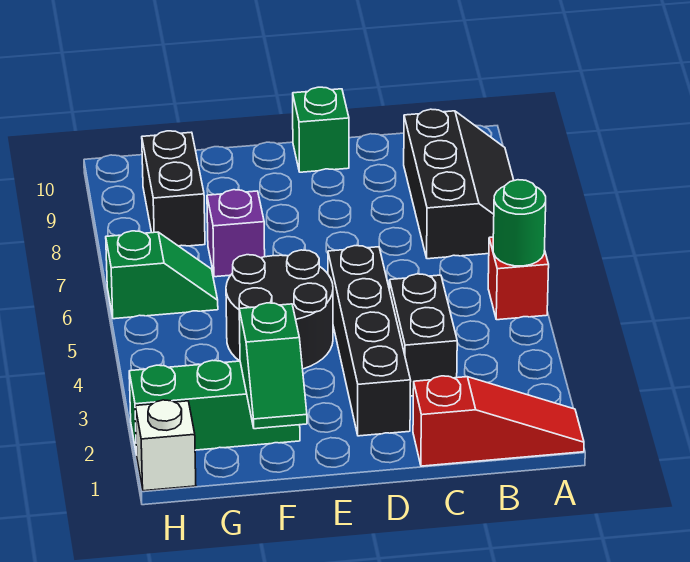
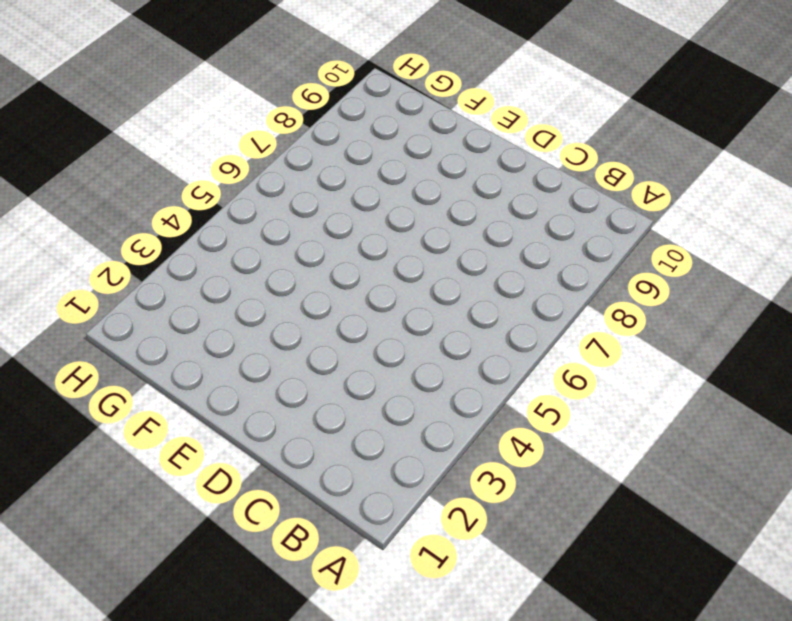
none -> red 1x3 slope [413,376,584,466]
none -> red 1x1 brick [488,237,549,320]
none -> black 2x3 slope [404,109,514,259]

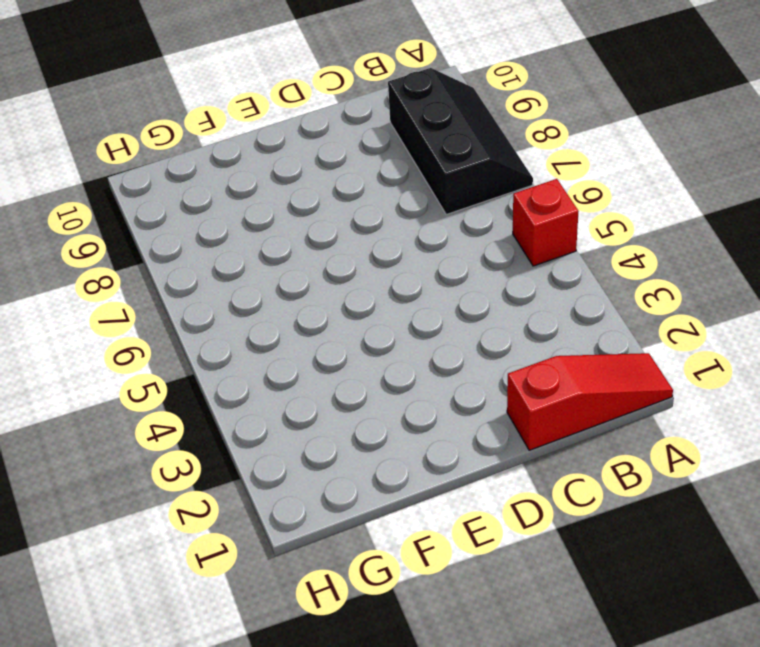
none -> black 1x2 brick [390,274,457,396]
none -> black 1x4 brick [328,246,411,436]
none -> green 1x1 brick [293,87,349,172]

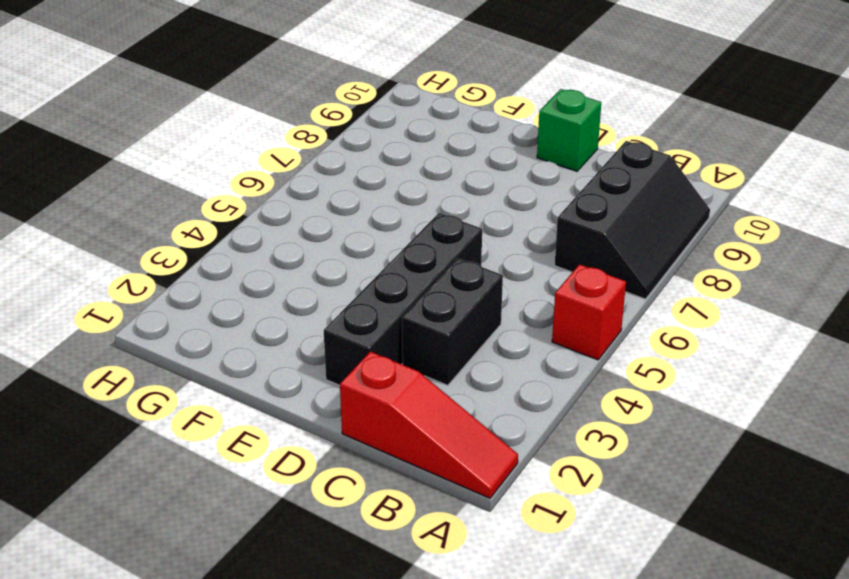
none -> black 2x2 round brick [226,250,333,369]
none -> green 1x3 brick [129,360,300,455]
none -> purple 1x1 brick [207,190,265,277]

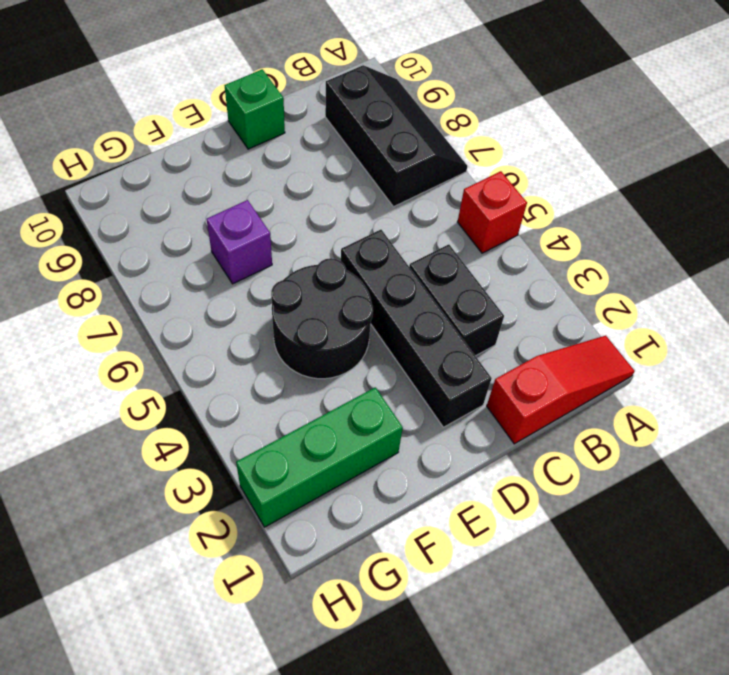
none -> green 1x2 slope [106,231,218,319]
none -> black 1x2 brick [142,131,205,246]
none -> white 1x1 brick [135,400,196,491]

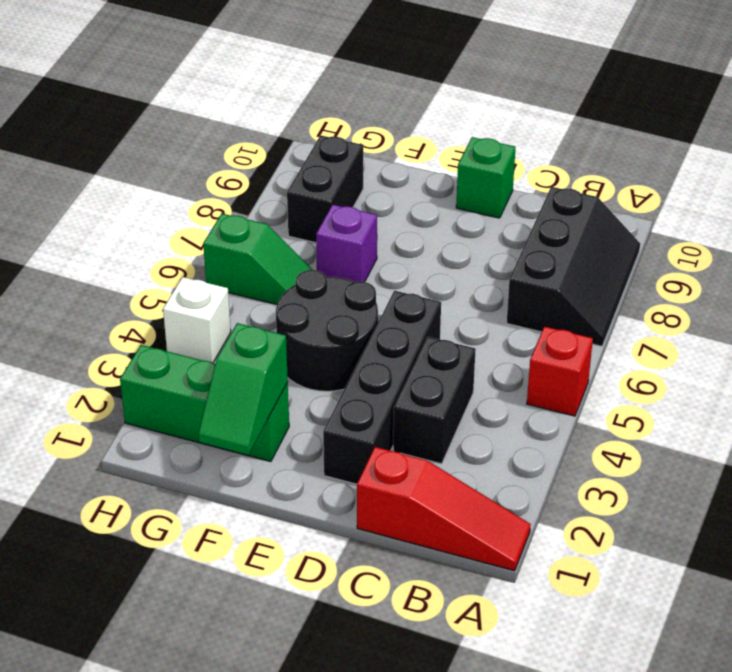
white 1x1 brick [163,277,231,363] -> white 1x1 brick moved to [135,400,196,491]
none -> green 1x1 round brick [493,180,546,266]

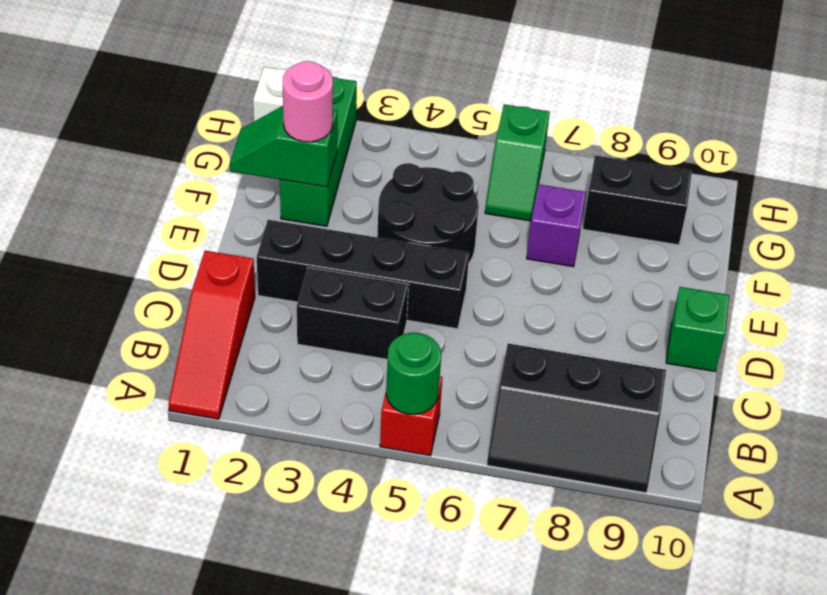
pink 1x1 round brick [283,61,333,142] -> none

